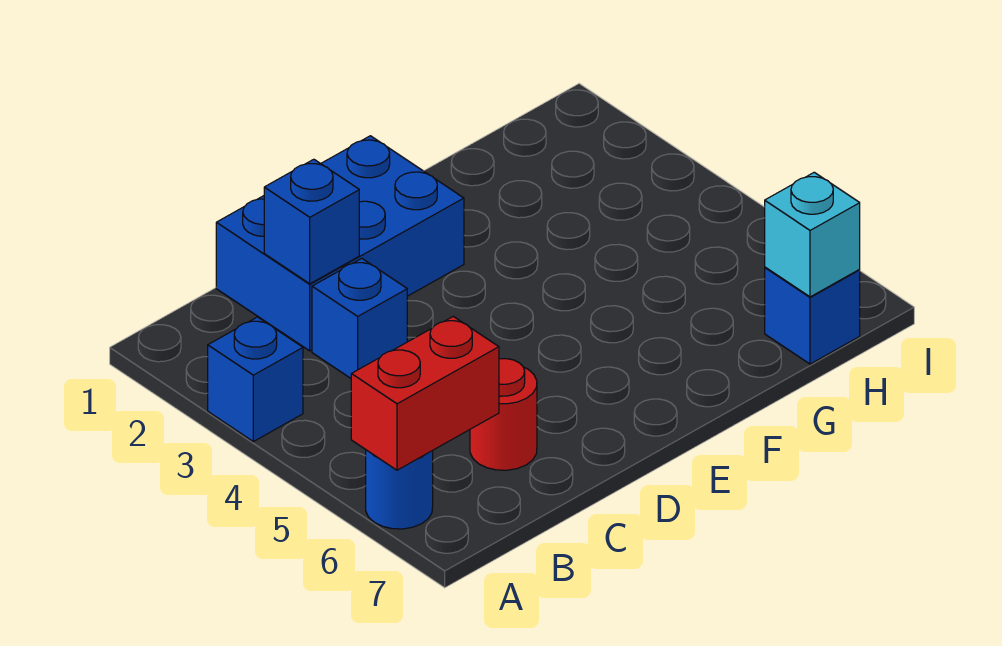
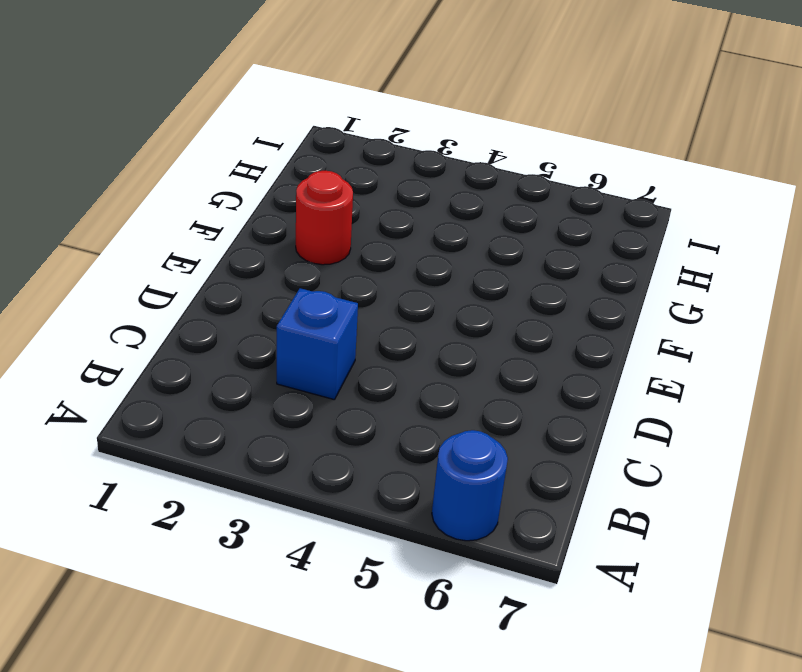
red 1x1 round brick [296,171,353,265] -> red 1x1 round brick moved to [470,359,537,470]
none -> blue 1x1 brick [208,317,303,442]
none -> blue 2x3 brick [216,136,464,351]

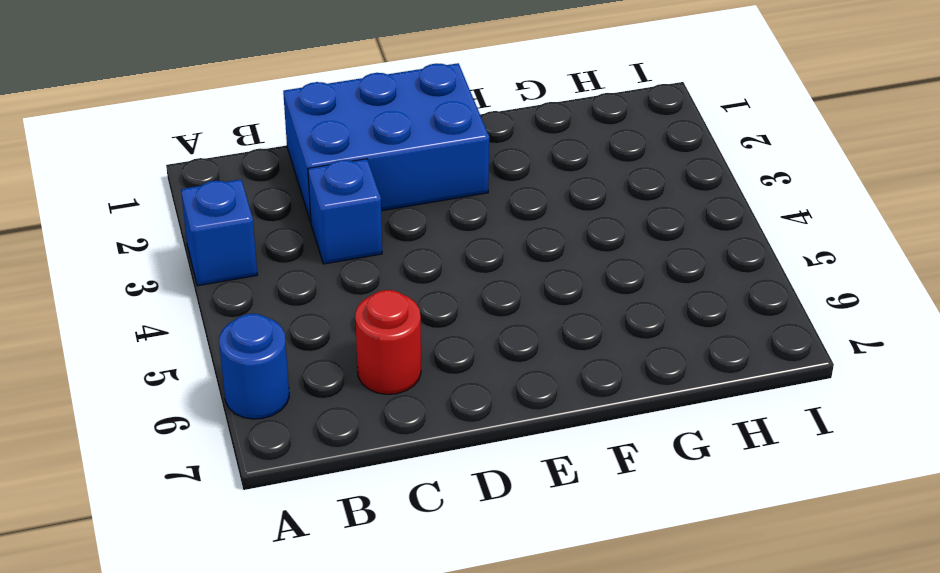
none -> blue 1x1 brick [765,267,860,364]
none -> red 1x2 brick [351,316,499,470]

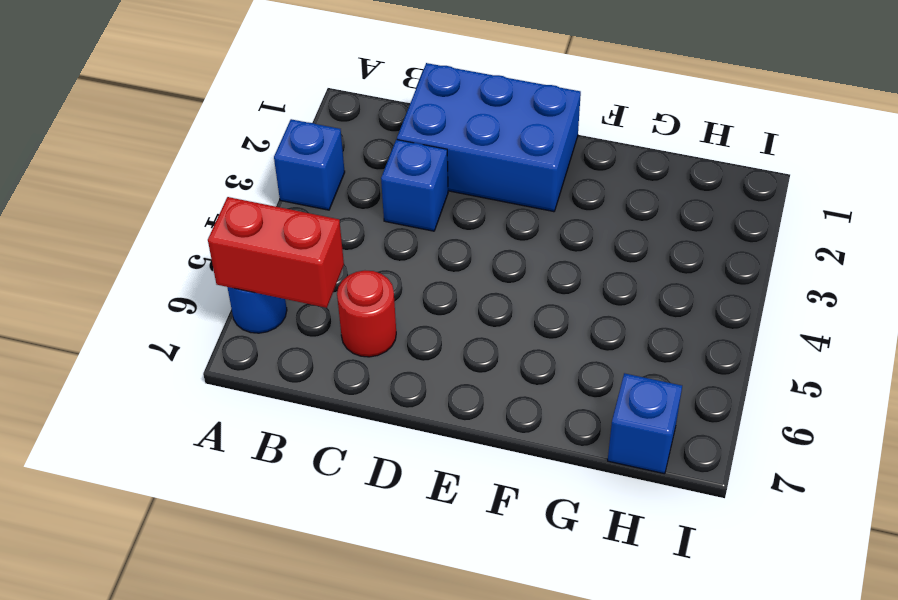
none -> blue 1x1 brick [264,159,359,284]
none -> cyan 1x1 brick [765,172,860,297]

